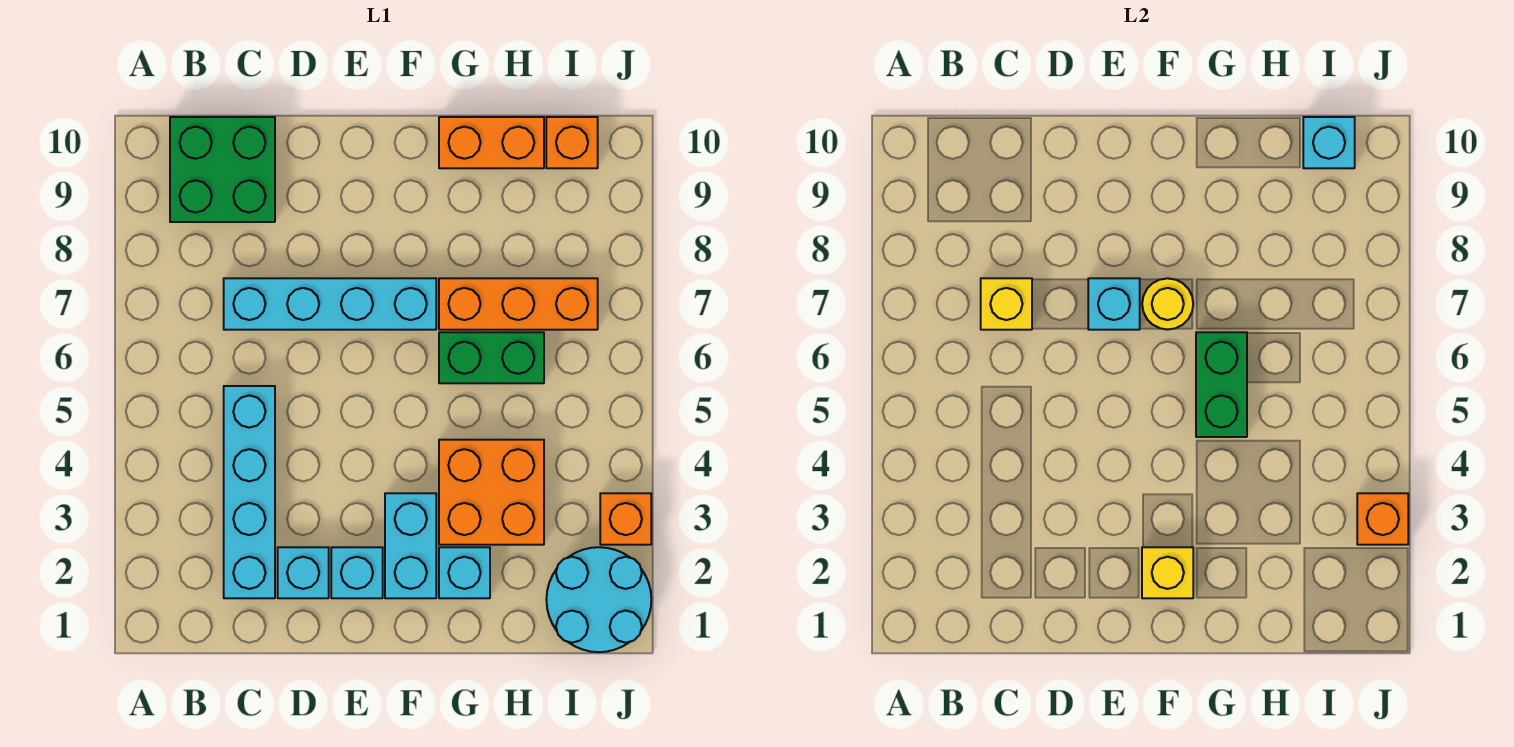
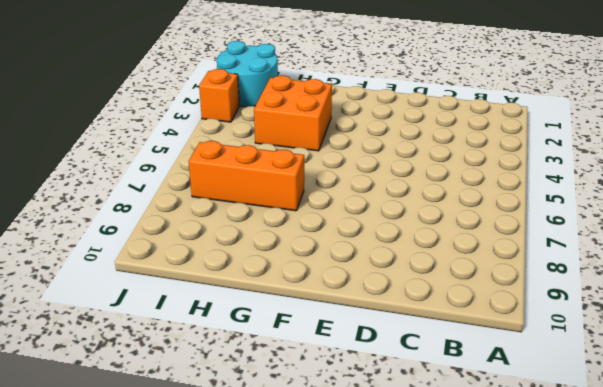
none -> green 2x2 brick [170,117,275,222]
none -> cyan 1x4 brick [224,386,275,598]
none -> cyan 1x4 brick [224,278,436,330]

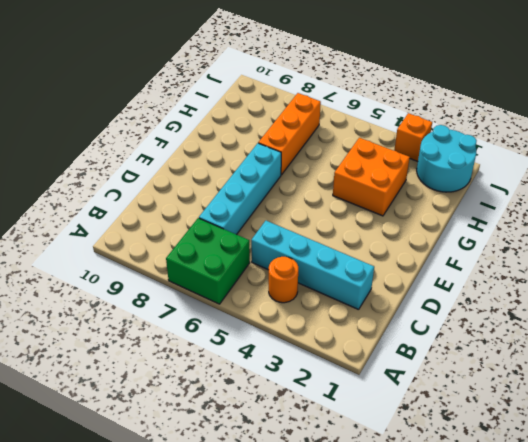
green 2x2 brick [166,218,250,304] -> green 2x2 brick moved to [170,117,275,222]
orange 1x1 round brick [269,257,298,303] -> none
none -> cyan 1x1 brick [278,547,329,598]
none -> cyan 1x1 brick [331,547,383,598]
none -> cyan 1x2 brick [385,493,436,598]

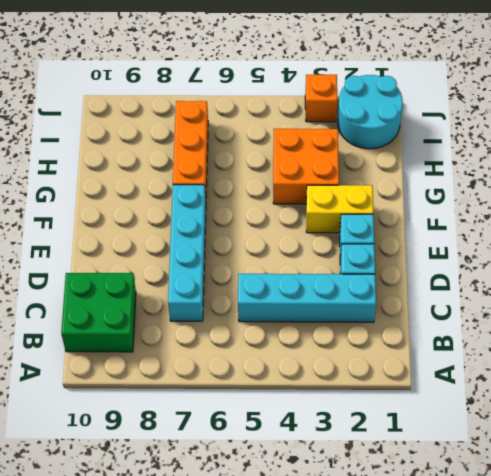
yellow 1x2 brick [306,185,373,233] -> cyan 1x2 brick [385,493,436,598]
none -> cyan 1x1 brick [439,547,490,598]
none -> green 1x2 brick [439,332,544,383]
none -> orange 1x2 brick [439,117,544,168]

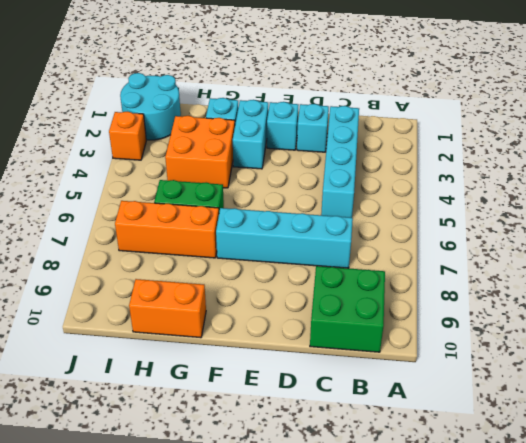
none -> orange 1x1 brick [546,117,598,168]
none -> yellow 1x1 brick [981,278,1032,330]
none -> cyan 1x1 brick [1088,278,1140,330]

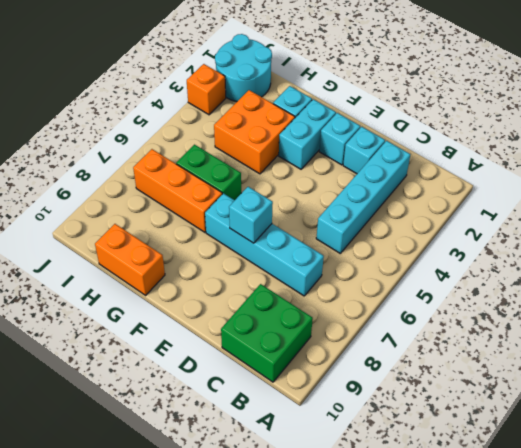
none -> orange 1x1 brick [546,117,598,168]
none -> yellow 1x1 brick [981,278,1032,330]
none -> yellow 1x1 brick [1142,547,1193,598]

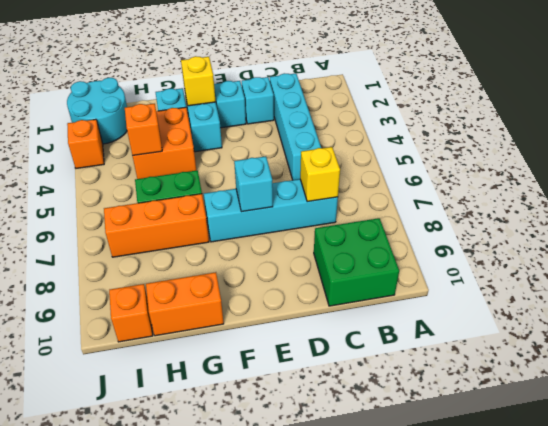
orange 1x1 brick [125,104,162,156] -> orange 1x1 brick moved to [1357,493,1408,545]
none -> yellow 1x1 round brick [1142,278,1193,330]
none -> green 1x2 brick [1196,332,1247,437]
none -> cyan 1x1 brick [1303,117,1355,168]

